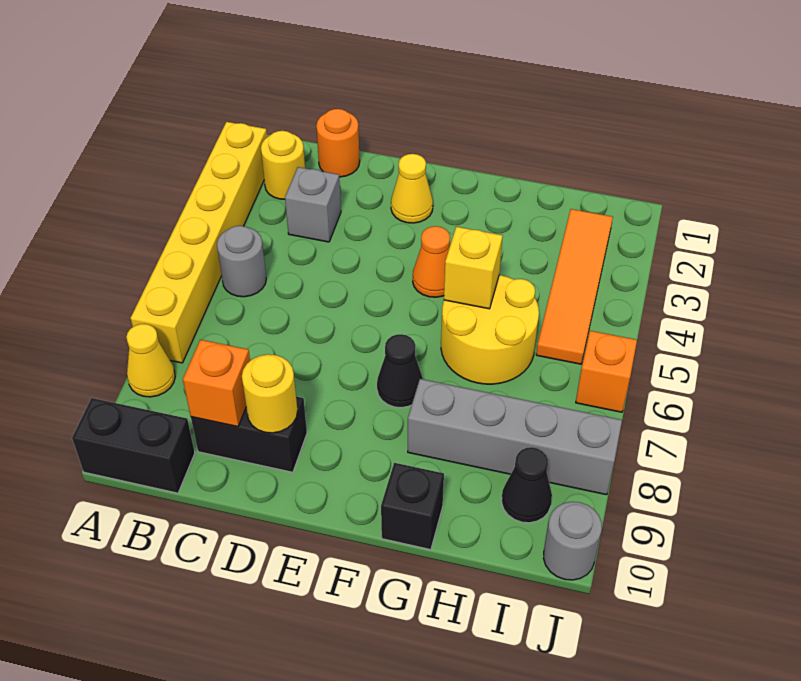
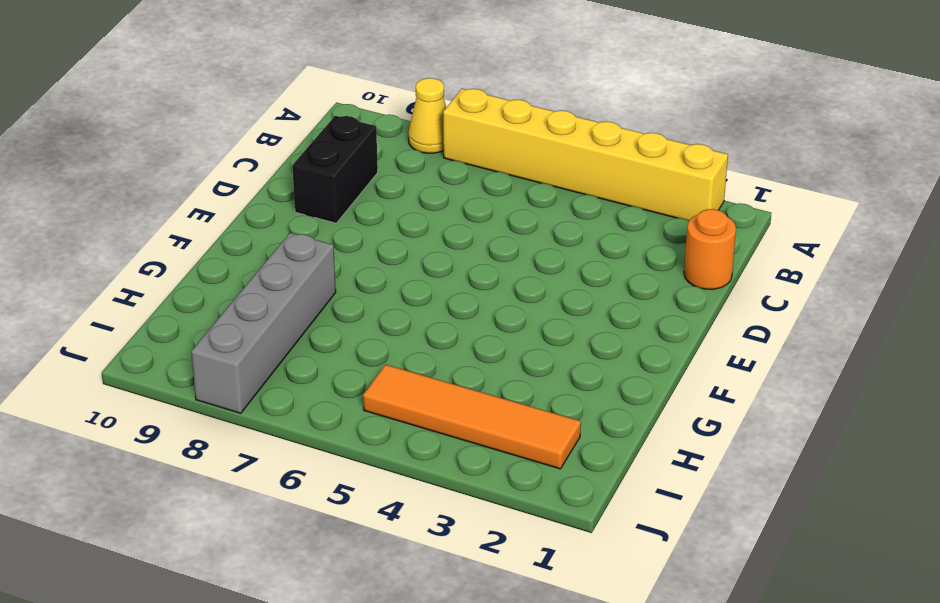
none -> black 1x2 brick [72,398,195,493]
none -> yellow 1x1 round brick [261,131,305,199]
none -> grey 1x1 round brick [217,226,266,297]

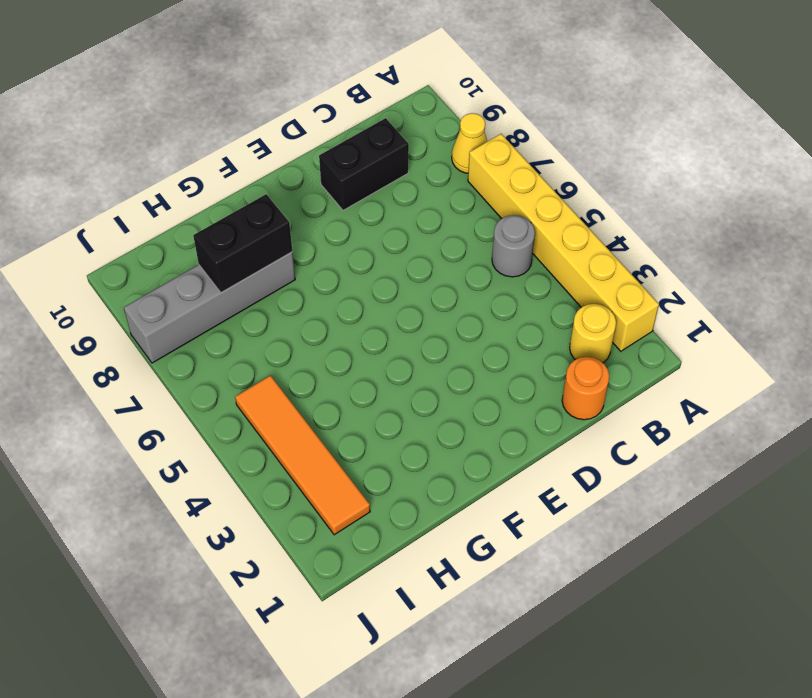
black 1x2 brick [193,194,292,293] -> black 1x2 brick moved to [72,398,195,493]
none -> grey 1x1 brick [285,167,341,242]
none -> yellow 1x1 cone [391,154,433,223]
none -> orange 1x1 cone [413,226,450,297]

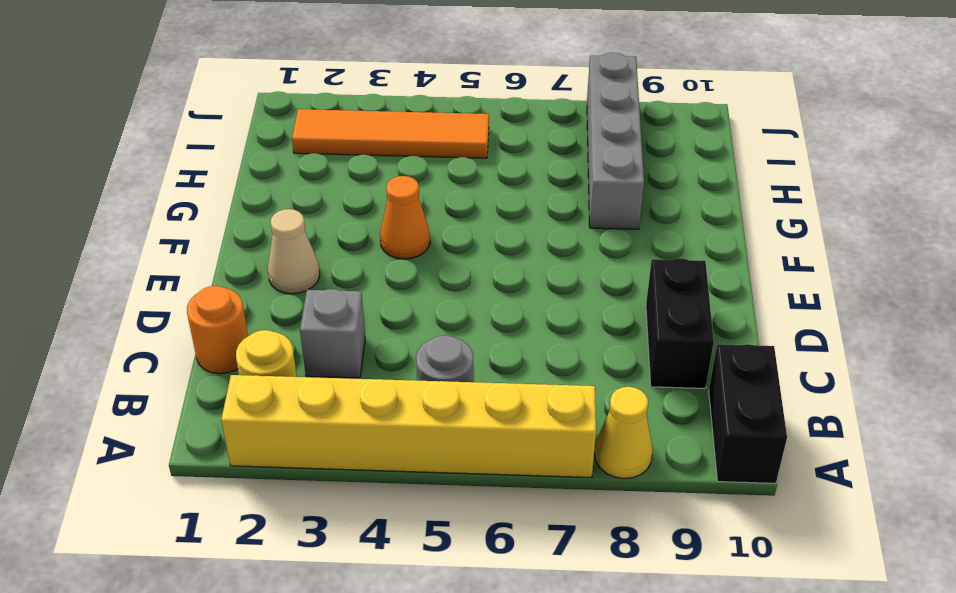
tan 1x1 cone [268,209,320,294] -> yellow 1x1 cone [391,154,433,223]
none -> black 1x1 cone [377,334,423,408]
none -> yellow 2x2 round brick [441,275,539,384]
none -> black 1x1 brick [381,463,444,550]

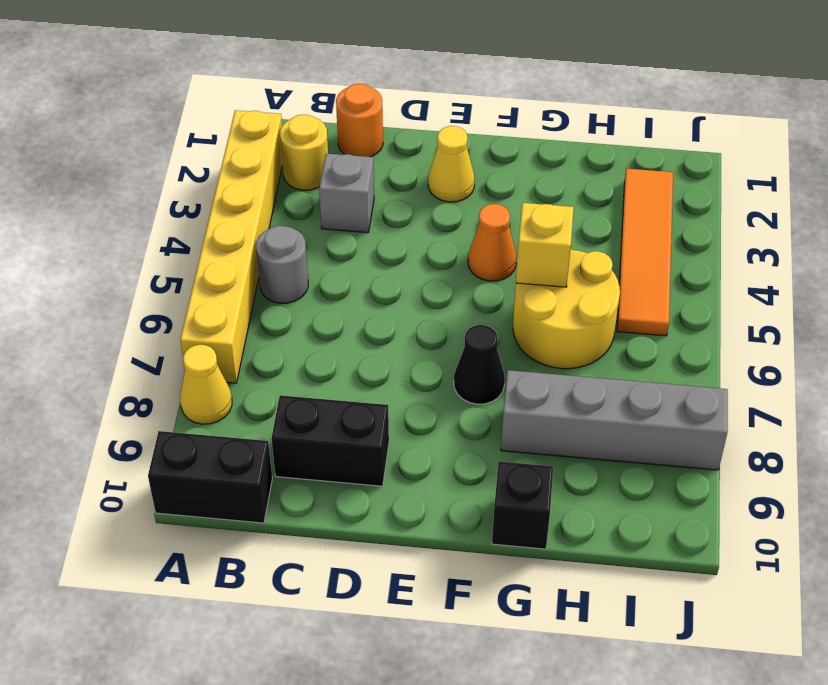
none -> black 1x1 cone [502,447,552,523]
none -> orange 1x1 brick [576,331,637,412]
none -> grey 1x1 round brick [543,502,602,580]

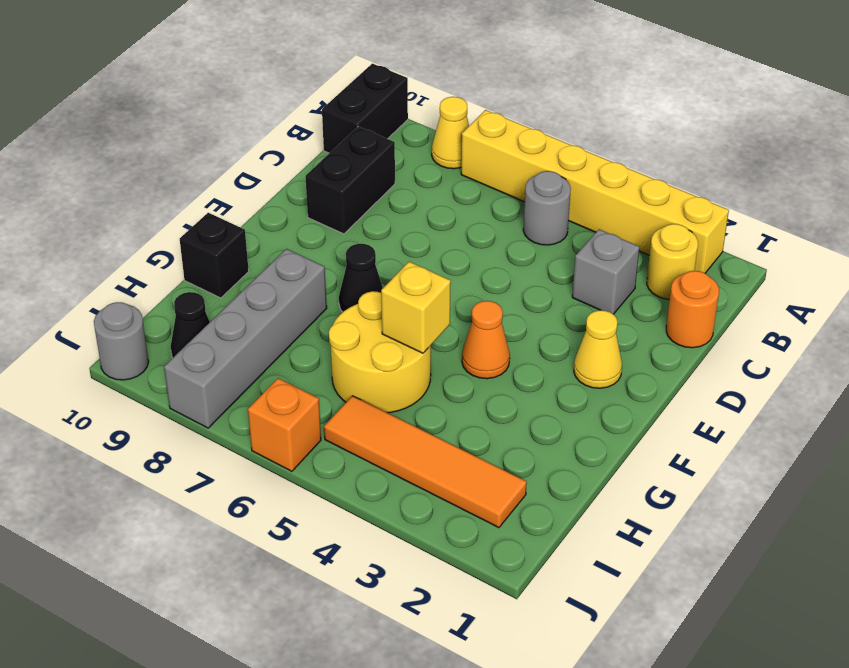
none -> orange 1x1 brick [183,340,250,427]
none -> yellow 1x1 round brick [242,354,297,433]

